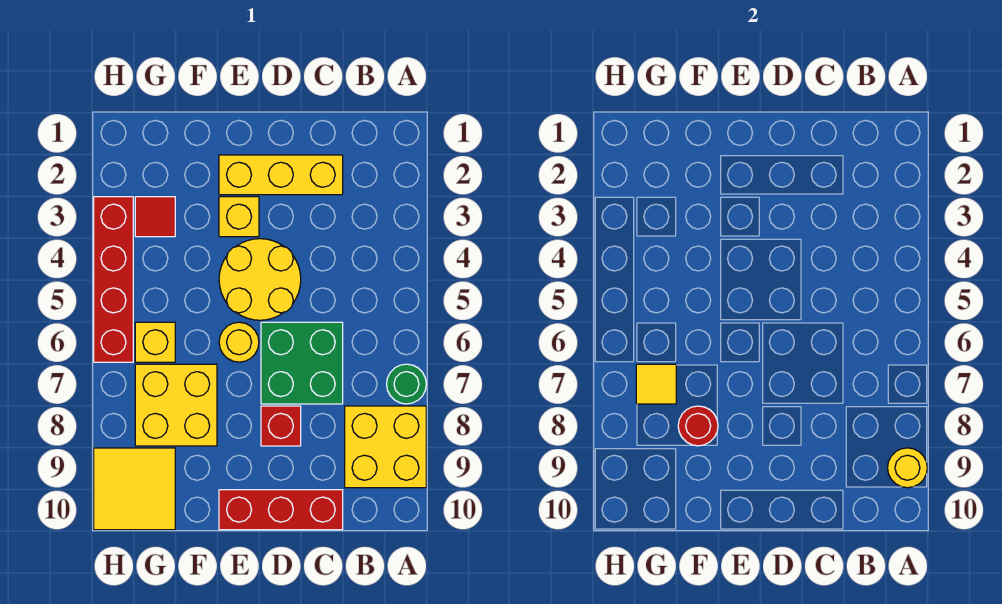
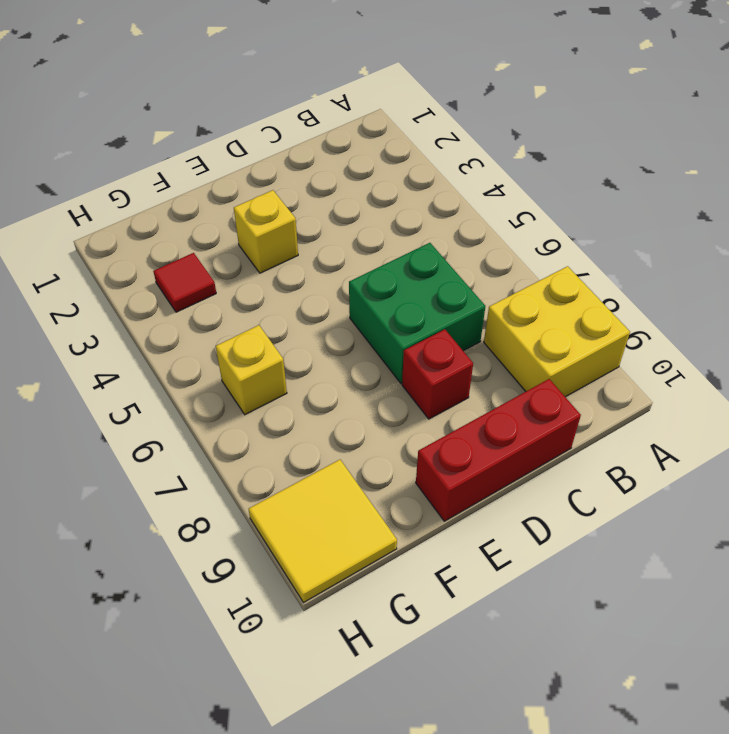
none -> green 1x1 round brick [387,364,426,404]
none -> yellow 1x3 brick [219,155,343,195]
none -> yellow 2x2 round brick [219,239,301,320]

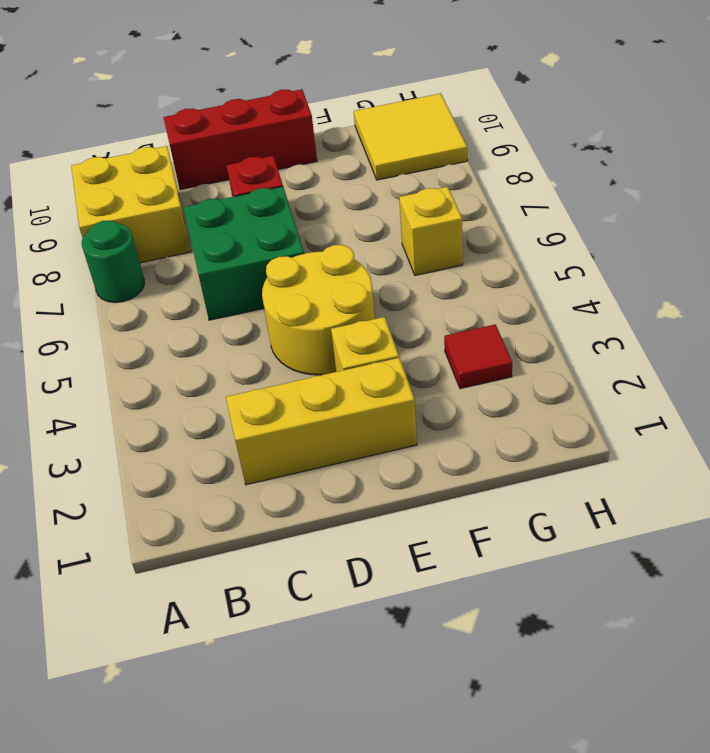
none -> yellow 1x1 round brick [219,322,259,362]
none -> yellow 2x2 brick [135,364,217,446]
none -> red 1x4 brick [94,197,133,362]

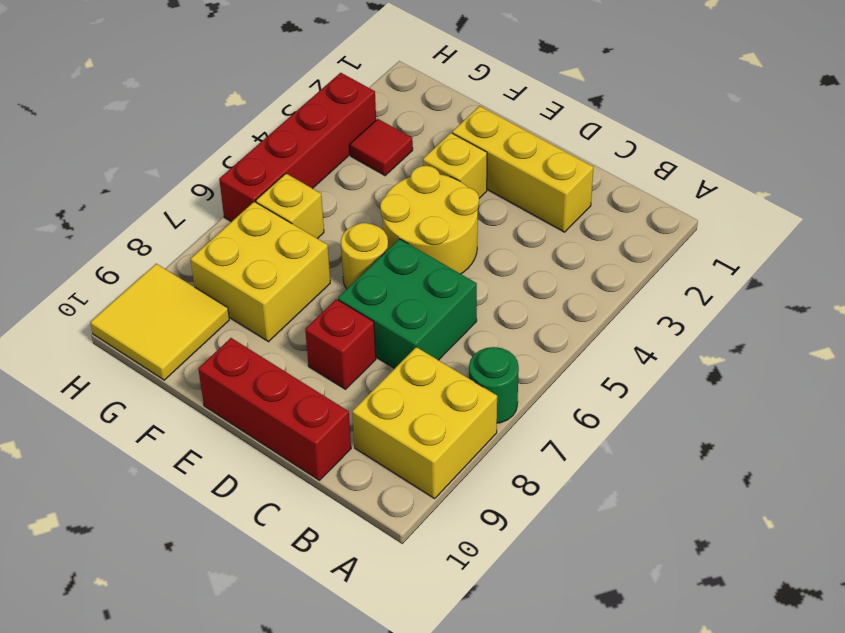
none -> yellow 1x1 round brick [888,448,927,488]
none -> red 1x1 round brick [678,406,718,446]
none -> yellow 1x1 tile [636,364,676,404]

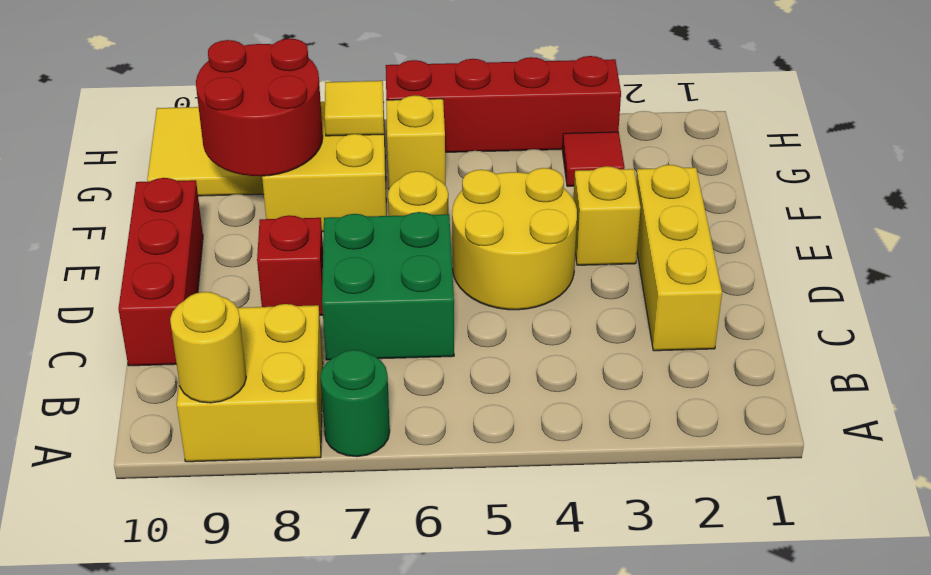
red 2x2 round brick [196,39,323,176] -> red 1x1 round brick [678,406,718,446]

